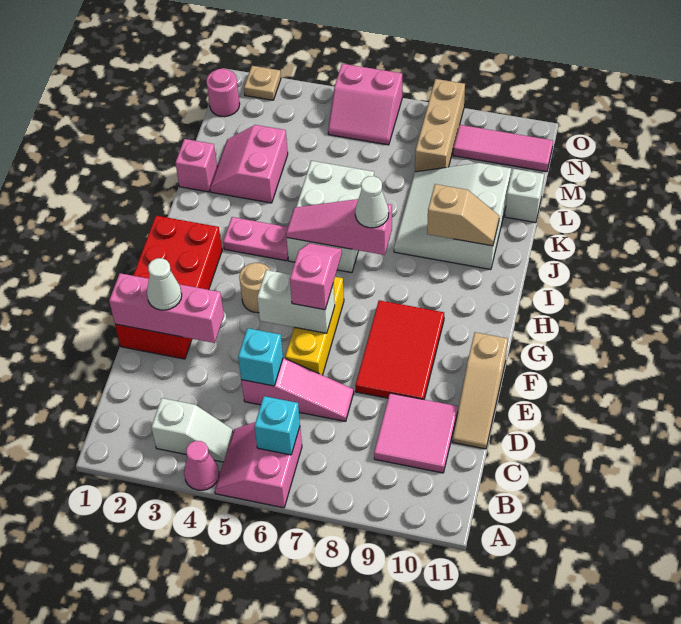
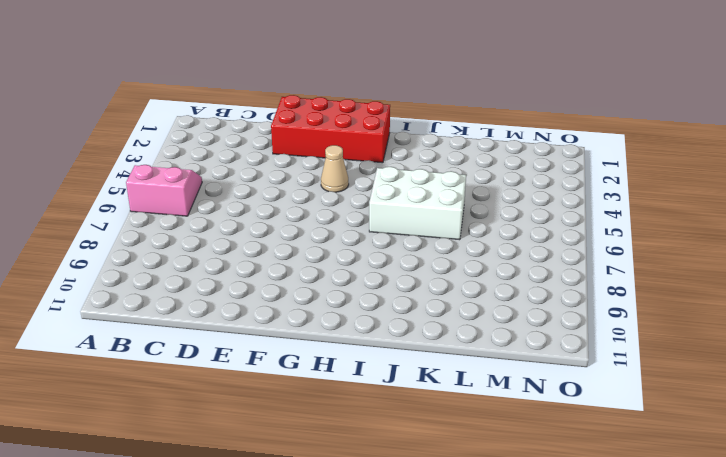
tan 1x1 cone [321,145,349,192] -> tan 1x1 round brick [239,263,271,313]
none -> pink 1x1 cone [184,441,219,490]
none -> white 1x2 slope [151,398,233,462]
none -> pink 2x2 tile [374,393,458,473]
none -> pink 1x3 slope [241,358,354,421]

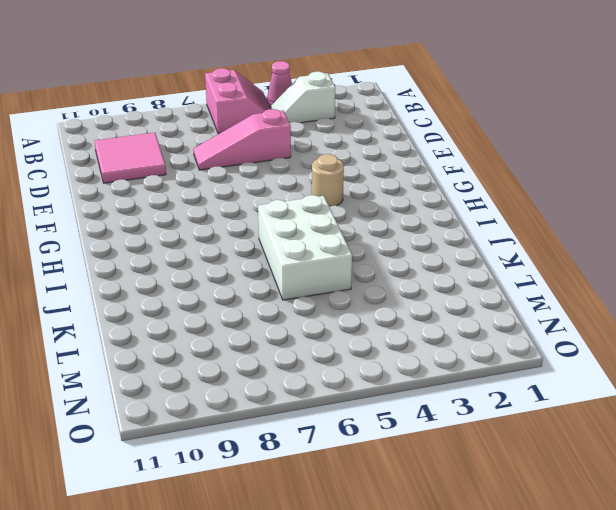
none -> tan 1x3 slope [453,332,508,449]
none -> red 2x4 brick [115,216,222,359]
none -> yellow 1x3 brick [285,277,344,375]
none -> red 2x3 tile [355,300,444,400]

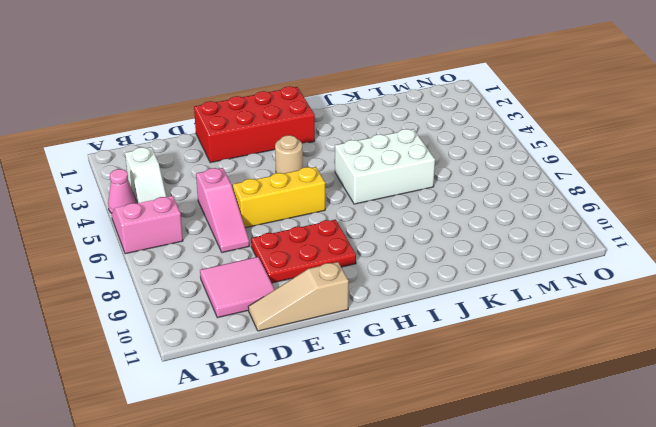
red 2x3 plate [251,220,356,283] -> red 2x3 tile [355,300,444,400]
none -> pink 1x2 plate [223,217,288,261]
none -> white 3x3 slope [394,163,511,270]
none -> pink 1x1 brick [175,139,217,192]
none -> pink 2x2 slope [210,125,288,203]

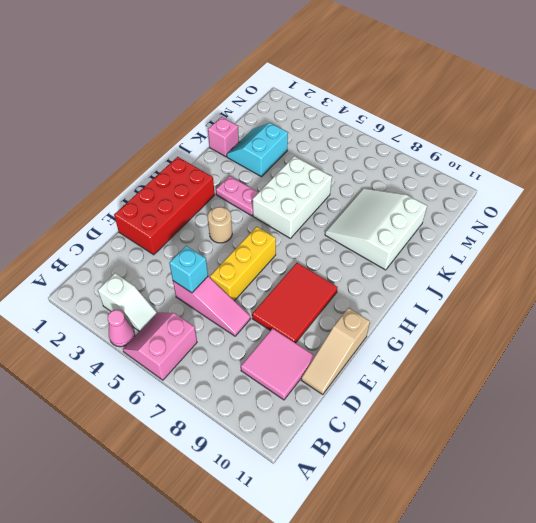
cyan 2x2 slope [227,123,288,177] -> pink 2x2 slope [210,125,288,203]
none -> white 1x1 brick [505,169,544,223]
none -> tan 1x3 brick [415,79,465,172]
none -> pink 1x1 round brick [206,69,240,117]
none -> pink 2x2 slope [328,64,402,145]

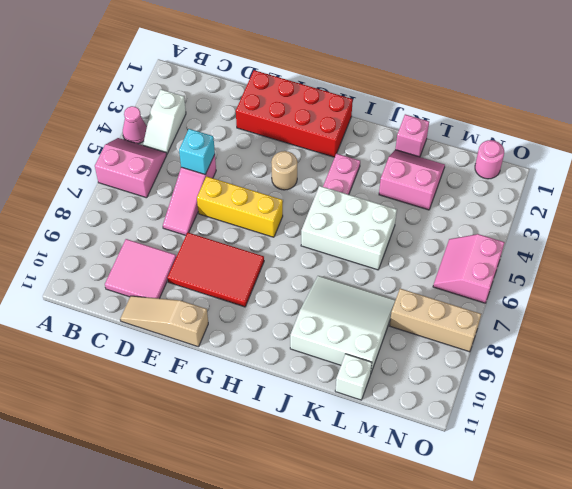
none -> pink 1x3 tile [453,125,553,172]
none -> tan 1x1 plate [244,66,281,100]
none -> cyan 1x1 brick [254,396,300,455]
none -> pink 1x3 brick [109,273,224,343]

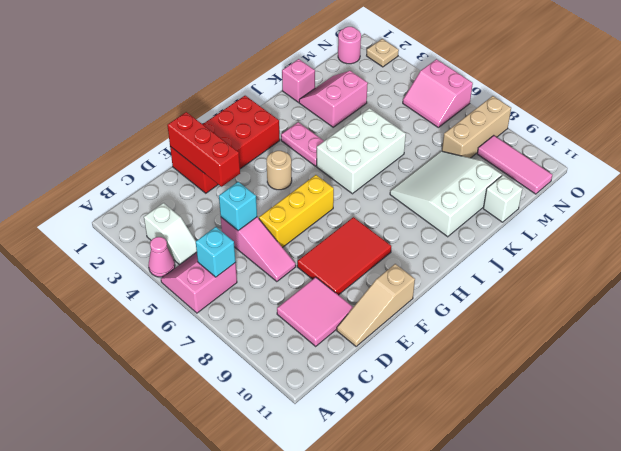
red 1x3 brick [167,112,240,187] -> pink 1x3 brick [109,273,224,343]
none -> white 1x2 brick [257,270,335,333]
none -> pink 1x3 slope [286,199,392,255]
none -> tan 1x2 slope [427,184,499,246]
none -> white 1x1 cone [147,258,182,310]

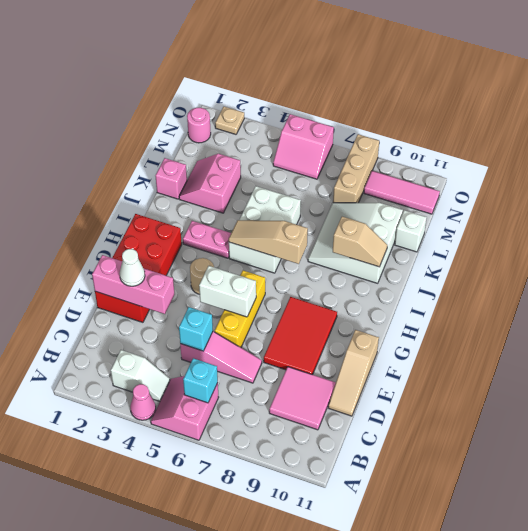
tan 1x3 slope [229,220,308,264] -> pink 1x3 slope [286,199,392,255]
none -> pink 1x2 slope [290,243,342,310]
none -> white 1x1 cone [355,176,389,228]

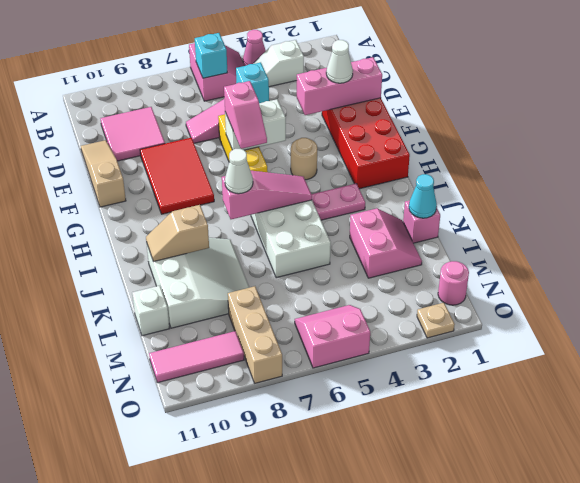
cyan 1x1 cone [409,174,437,218] -> none

